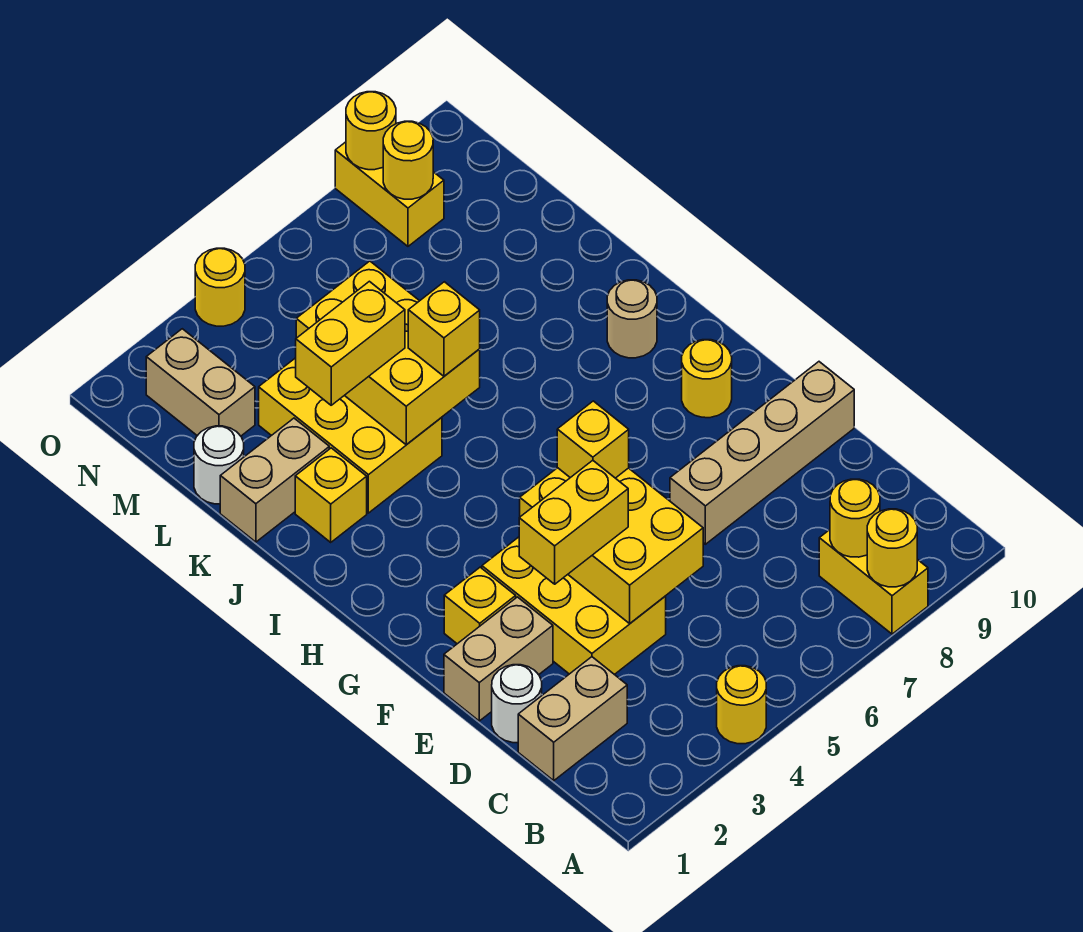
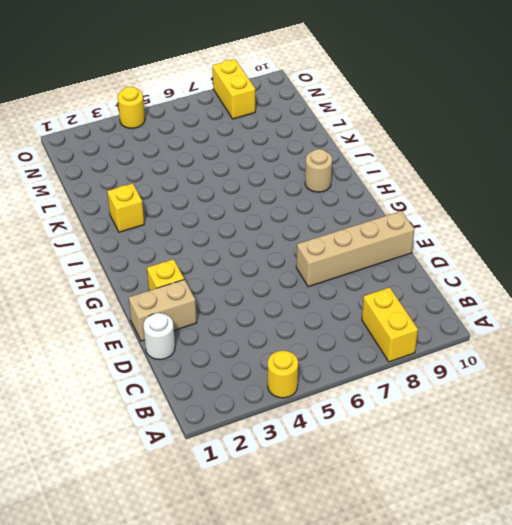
none -> tan 1x2 brick [518,657,627,781]
none -> yellow 2x3 brick [482,537,666,675]
none -> yellow 1x1 round brick [682,340,732,418]

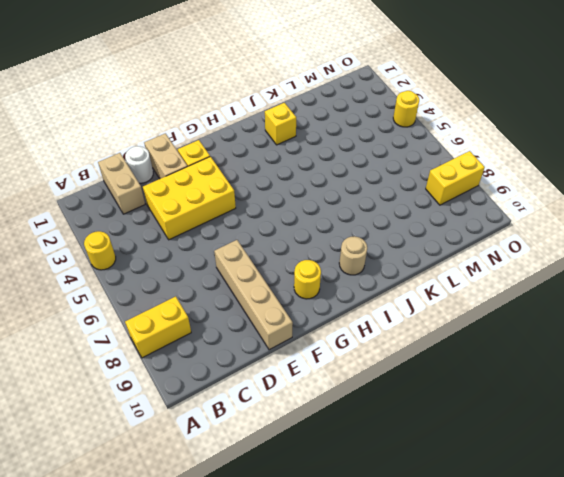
none -> yellow 2x3 brick [259,358,442,513]
none -> tan 1x2 brick [220,418,329,542]
none -> white 1x1 round brick [194,426,244,504]

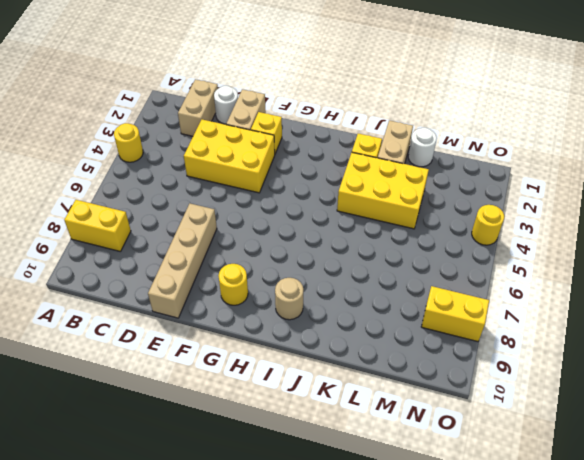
none -> tan 1x2 brick [146,329,255,436]
none -> yellow 1x1 round brick [867,509,917,587]
none -> yellow 1x1 round brick [830,479,880,557]

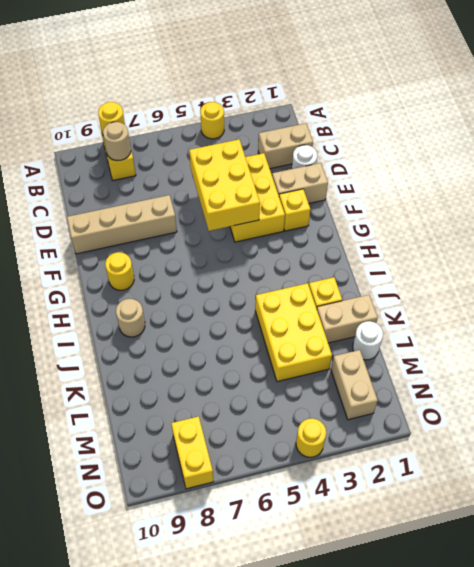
tan 1x1 round brick [103,122,131,161] -> yellow 1x1 round brick [830,479,880,557]
none -> yellow 2x3 brick [296,261,480,445]
none -> yellow 1x1 round brick [383,121,433,199]
none -> yellow 1x1 round brick [346,92,396,170]

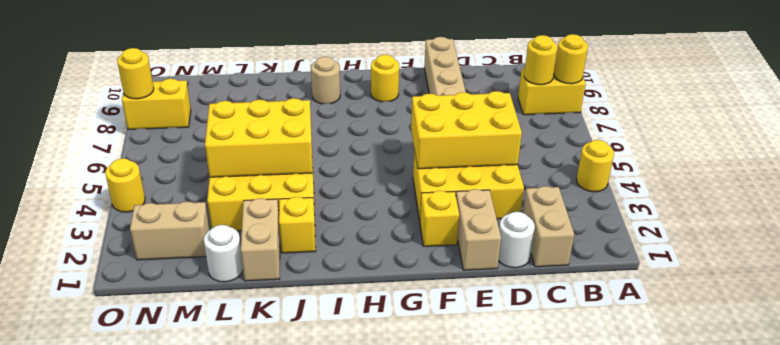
none -> yellow 1x1 round brick [383,121,433,199]
none -> yellow 1x2 brick [519,460,628,584]
none -> yellow 1x1 brick [557,401,629,478]

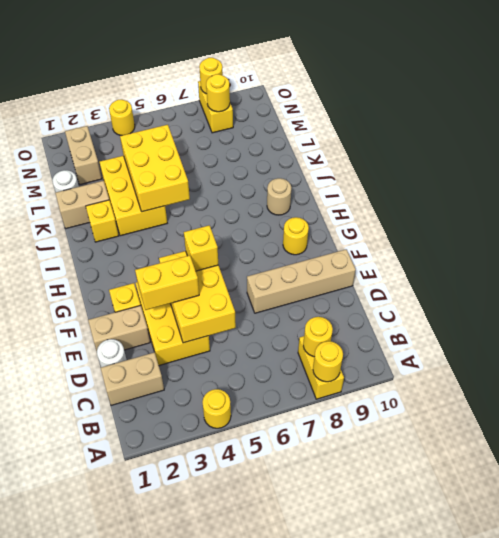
none -> yellow 1x1 brick [408,282,480,376]
none -> yellow 1x2 brick [296,281,405,405]

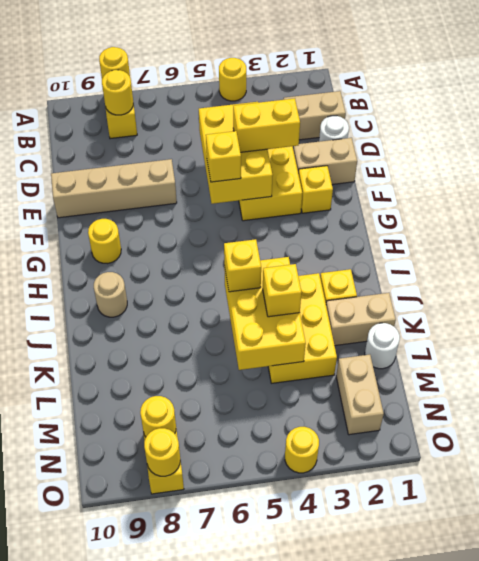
yellow 1x1 brick [263,264,301,317] -> yellow 1x2 brick [296,281,405,405]

